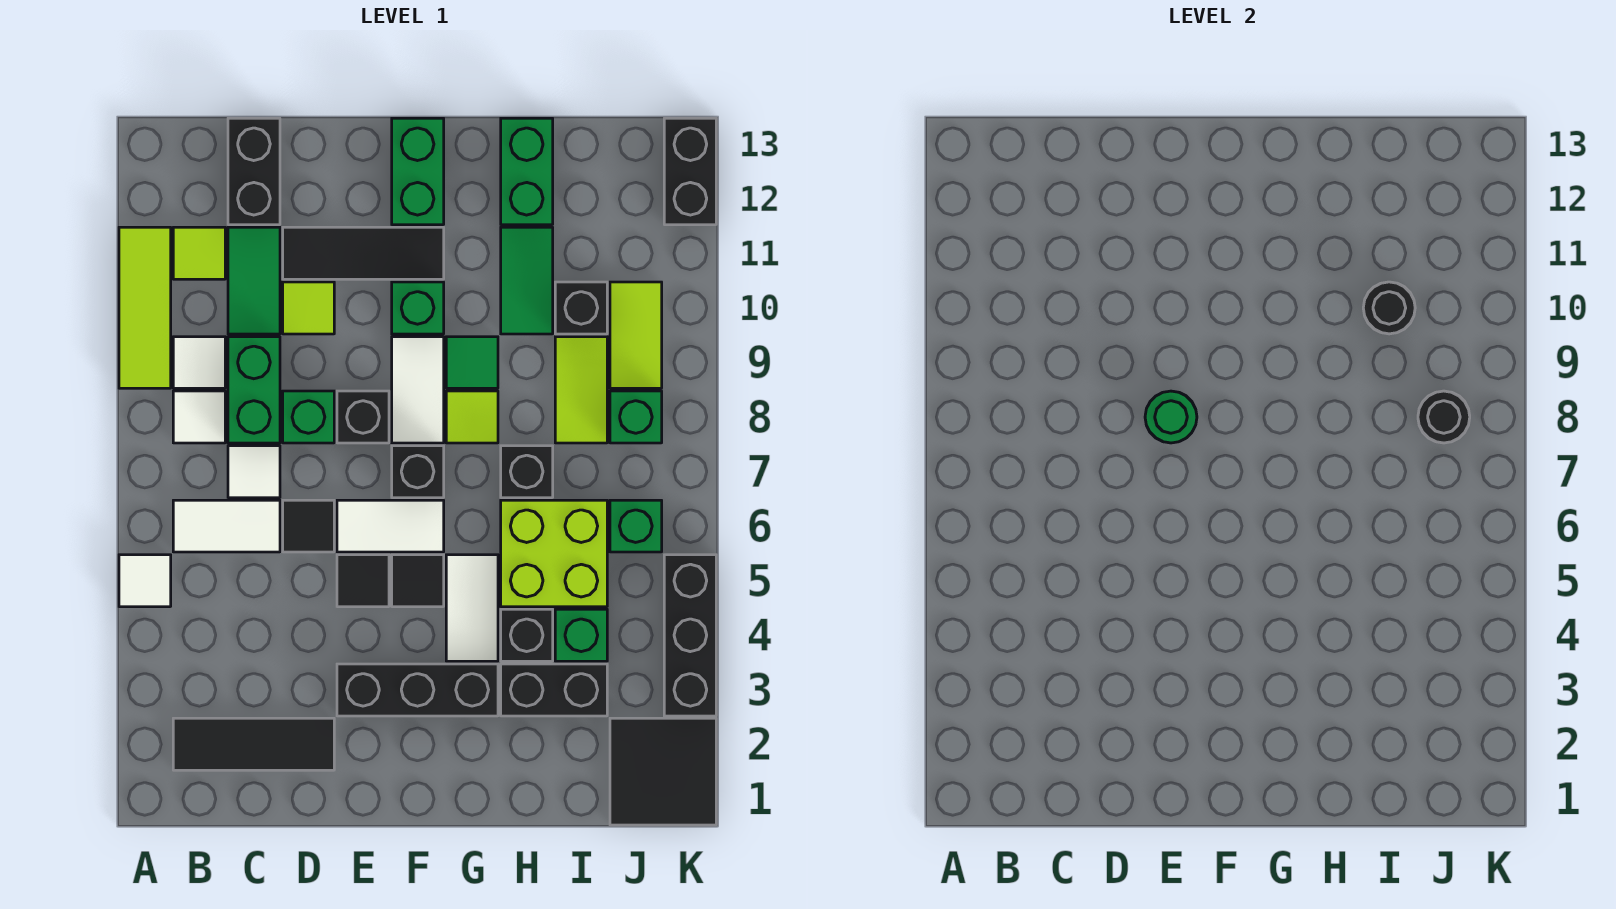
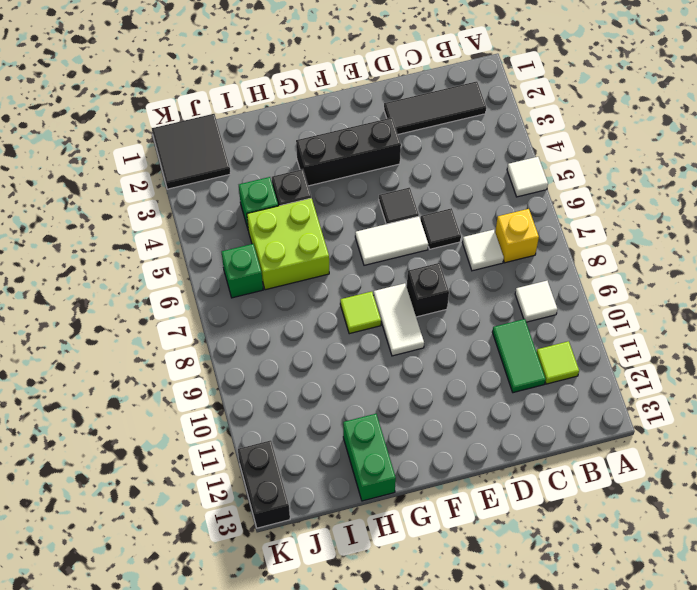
yellow 1x1 brick [495,209,539,263] -> none
none -> lime 1x3 tile [119,227,171,388]
none -> white 1x2 tile [173,500,280,552]
none -> white 1x1 tile [173,391,225,443]
none -> green 1x2 brick [228,337,280,443]

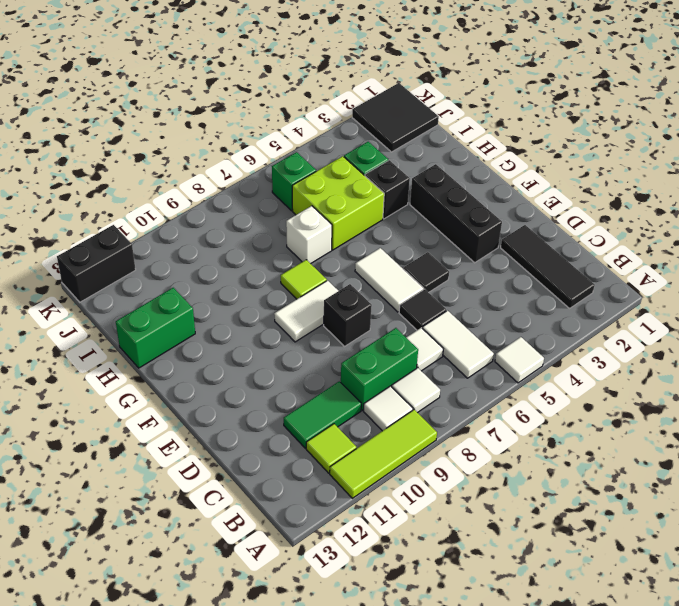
white 1x1 brick [286,206,332,264] -> black 1x1 brick [501,446,553,498]
none -> black 1x2 brick [228,118,280,225]
none -> green 1x1 brick [283,391,334,443]
none -> lime 1x1 tile [283,282,334,334]
none -> black 1x3 tile [283,227,444,279]

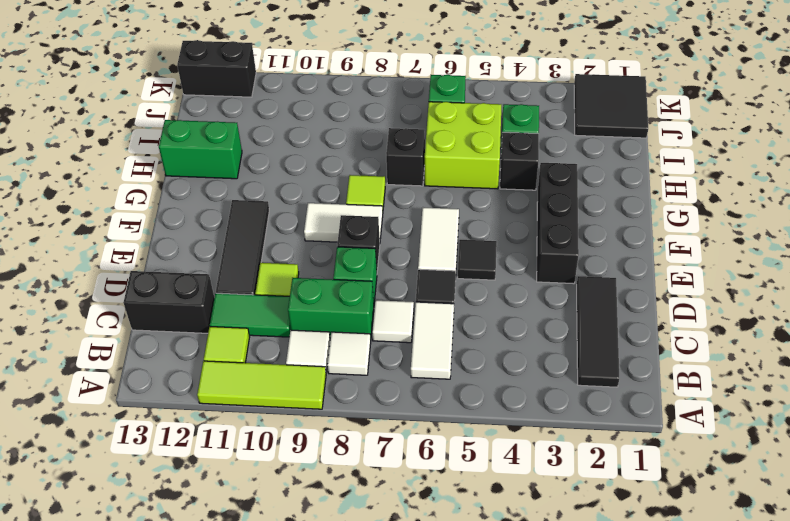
none -> white 1x1 tile [119,555,171,607]
none -> black 1x1 tile [392,555,444,607]
none -> black 1x1 brick [392,446,444,498]
none -> green 1x1 brick [392,282,444,334]

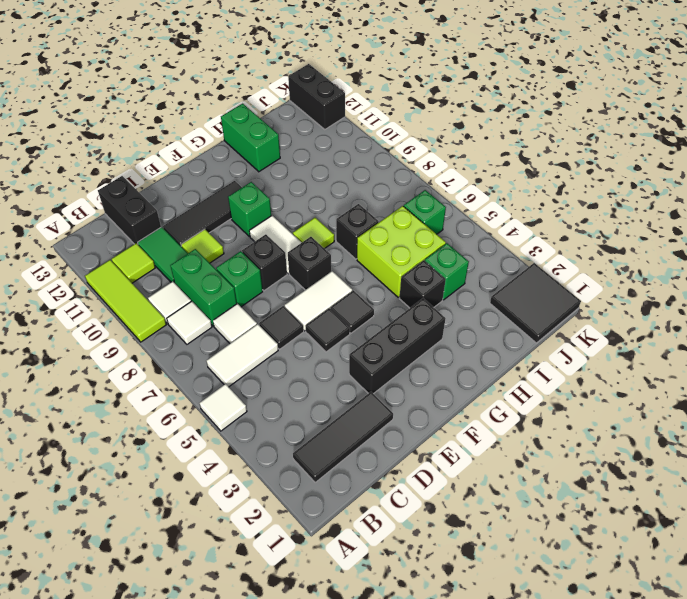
none -> green 1x2 brick [392,118,444,225]
none -> white 1x2 tile [446,555,498,661]
none -> green 1x1 tile [446,337,498,388]
none -> black 1x2 brick [501,664,607,716]

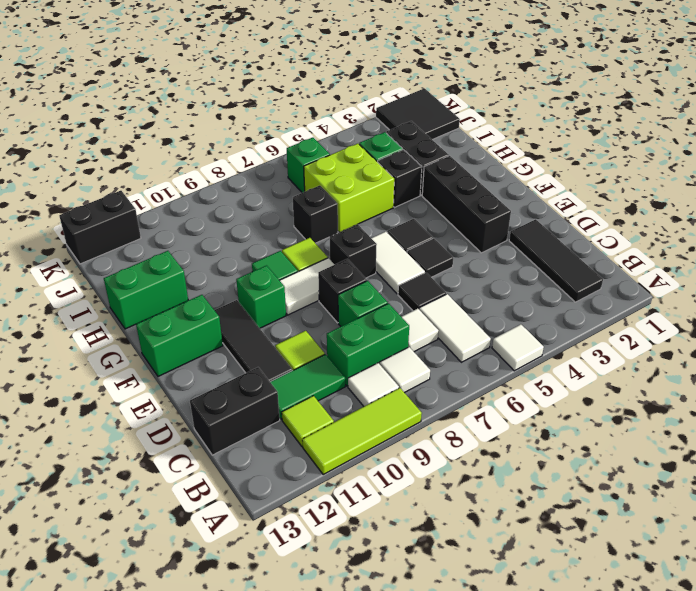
none -> white 1x2 tile [446,555,498,661]
none -> green 1x2 tile [501,227,553,334]
none -> lime 1x2 tile [555,337,607,443]
none -> black 1x1 brick [555,282,607,334]

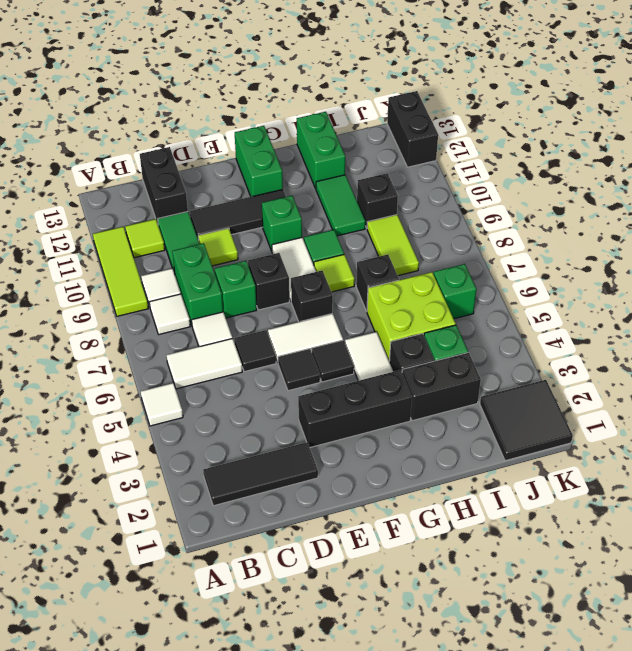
none -> green 1x1 brick [610,391,662,443]
none -> lime 1x2 tile [610,282,662,388]
none -> black 1x3 brick [664,555,716,716]
none -> green 1x1 round brick [1145,391,1197,443]

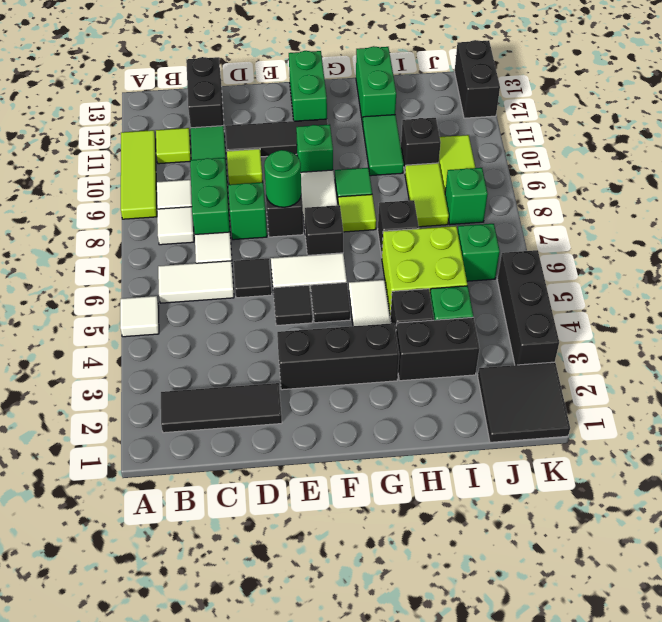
none -> black 1x1 round brick [1363,282,1415,334]
none -> black 1x1 round brick [1418,391,1470,443]

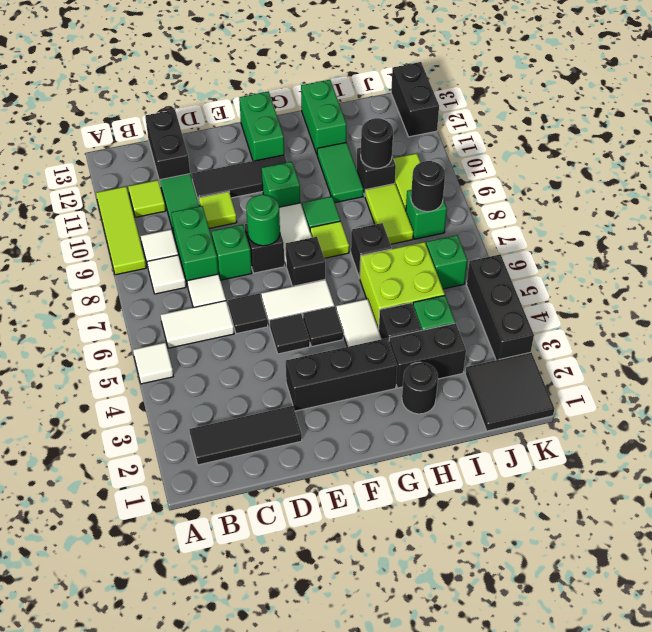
black 1x1 round brick [402,362,438,414] -> none

